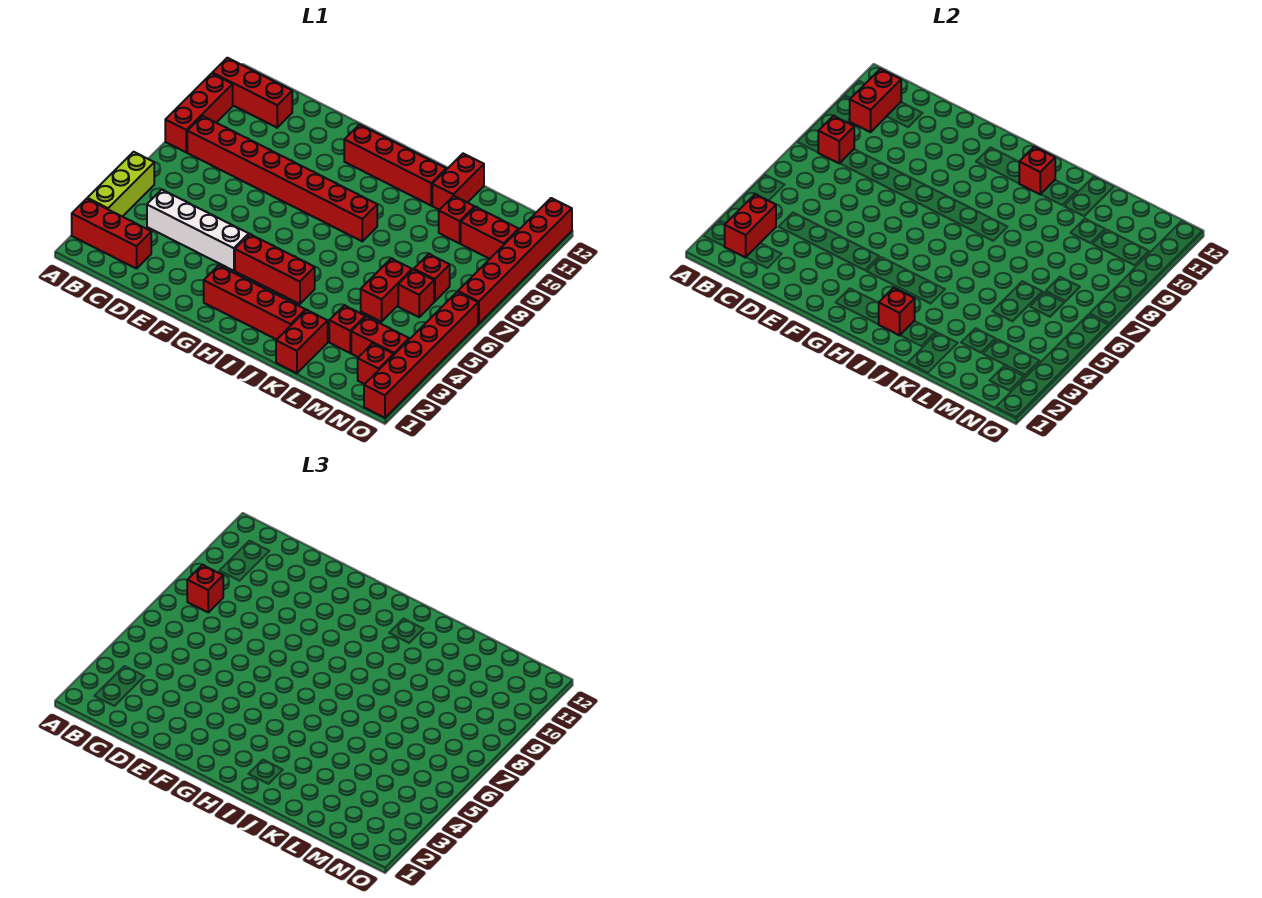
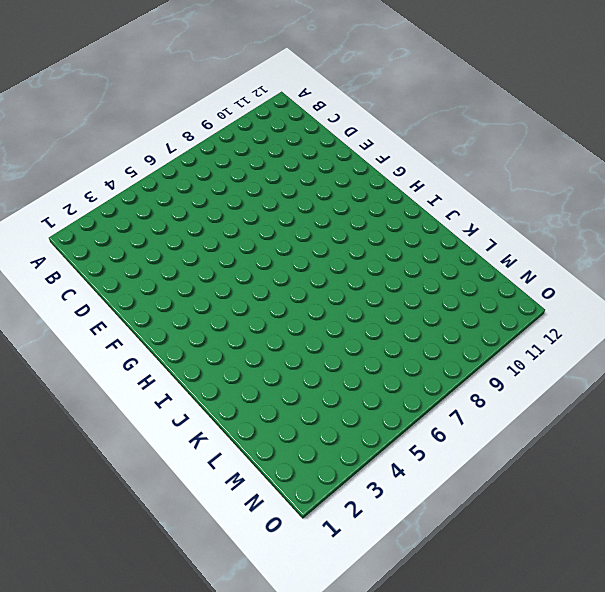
none -> red 1x3 brick [72,199,151,269]
none -> lime 1x3 brick [87,152,154,217]
none -> red 1x3 brick [165,73,233,152]

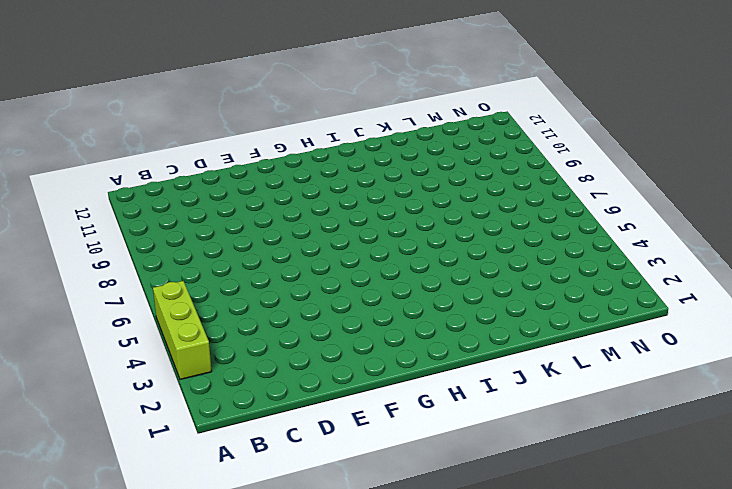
none -> red 1x3 brick [72,199,151,269]
none -> red 1x3 brick [165,73,233,152]
none -> red 1x3 brick [212,58,292,128]

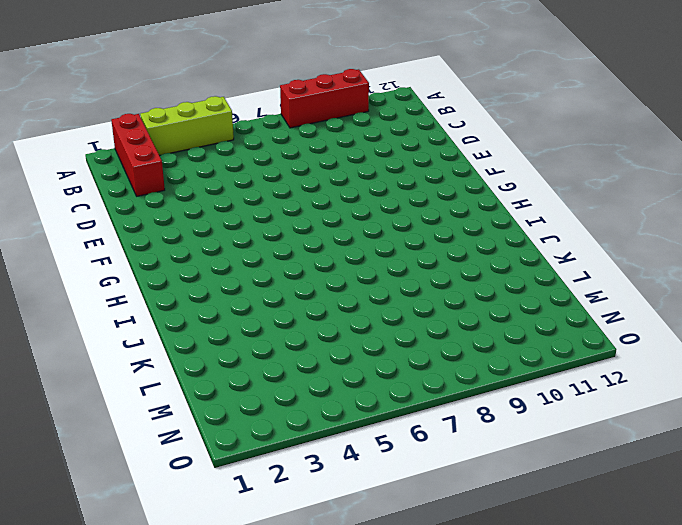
none -> red 1x3 brick [212,58,292,128]
none -> red 1x8 brick [187,116,377,241]
none -> white 1x4 brick [147,190,249,271]

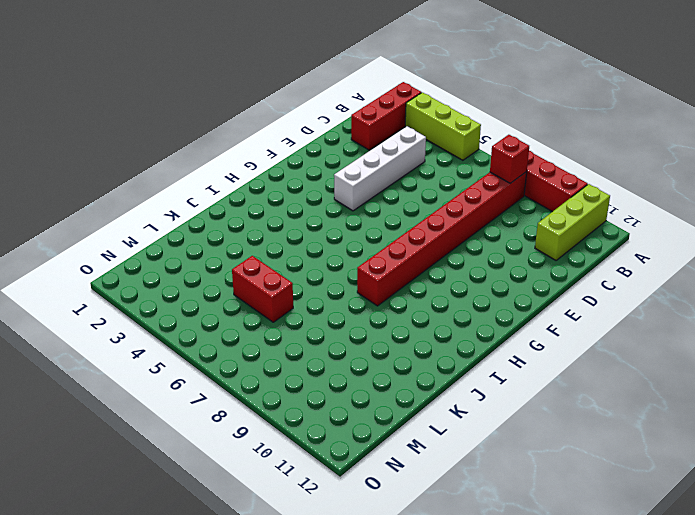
lime 1x3 brick [535,184,610,260] -> red 1x3 brick [212,58,292,128]
none -> red 1x4 brick [204,265,306,340]
none -> red 1x3 brick [235,234,315,304]
none -> red 1x4 brick [344,125,446,205]

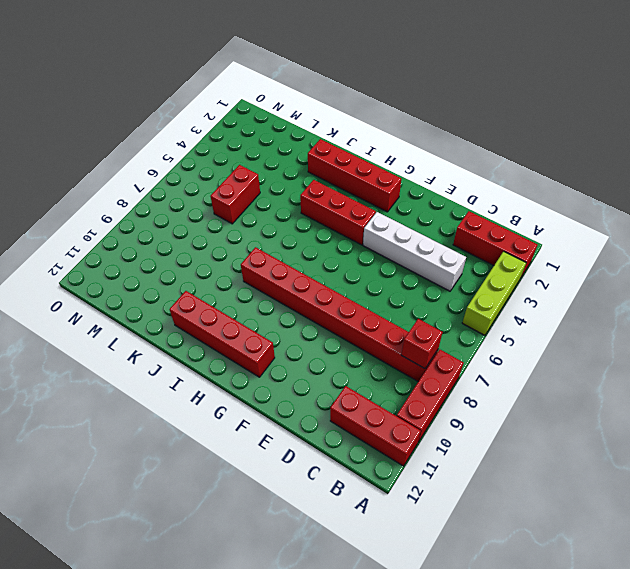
none -> red 1x2 brick [276,310,328,373]
none -> red 1x2 brick [432,154,484,210]
none -> red 1x1 brick [329,305,365,353]

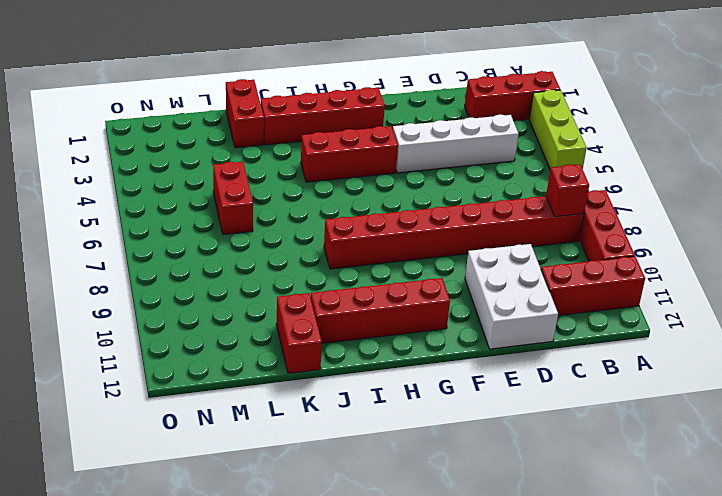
white 2x3 brick [465,244,558,349] -> none
none -> red 1x1 brick [329,305,365,353]
none -> red 1x1 brick [439,196,475,243]
none -> red 1x2 brick [351,317,409,357]

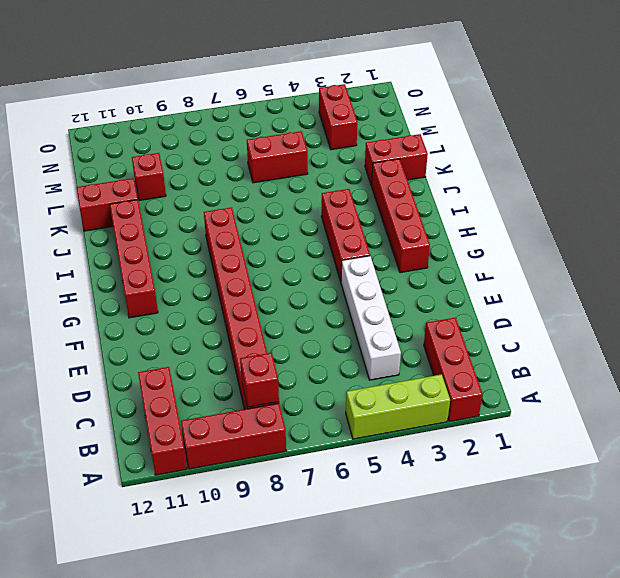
none -> red 1x1 brick [329,305,365,353]
none -> red 1x1 brick [398,269,434,317]
none -> red 1x1 brick [414,254,450,302]

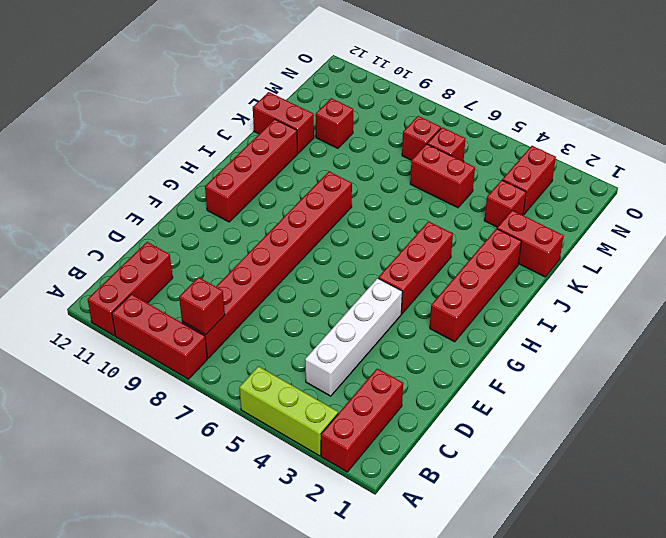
none -> red 1x2 brick [461,207,519,259]
none -> red 1x1 brick [358,343,394,384]
none -> red 1x6 brick [364,292,478,418]

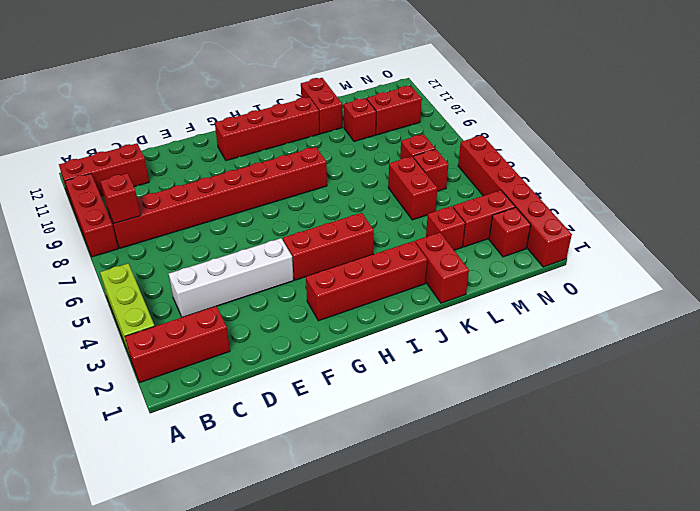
none -> red 1x6 brick [458,198,572,324]
none -> red 1x2 brick [724,194,776,258]
none -> red 1x2 brick [850,69,901,132]

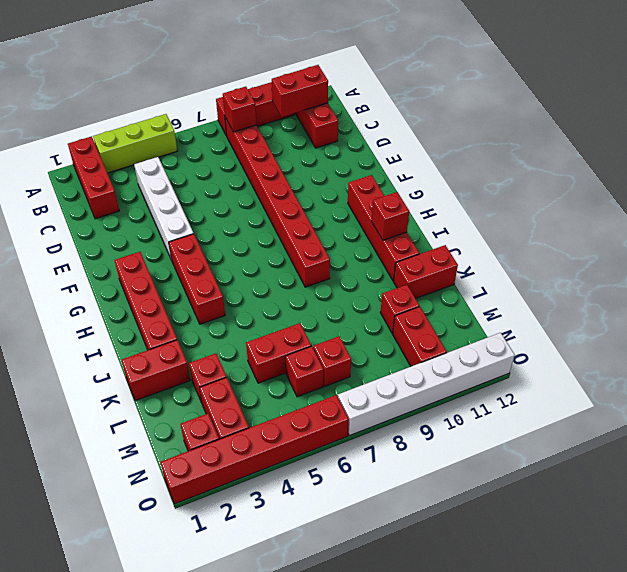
white 1x6 brick [338,333,515,436] -> red 1x6 brick [458,198,572,324]
none -> red 1x2 brick [724,194,776,258]
none -> red 1x1 brick [878,288,915,335]
none -> red 1x1 brick [187,565,223,612]

